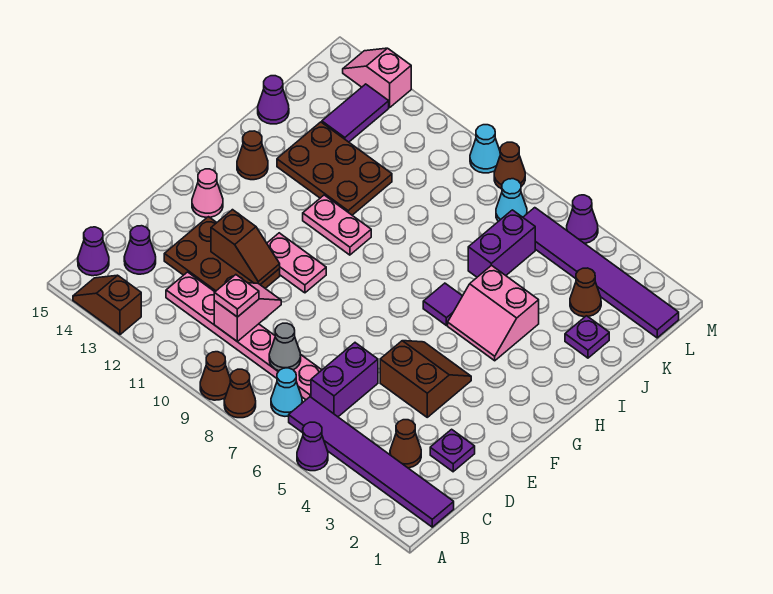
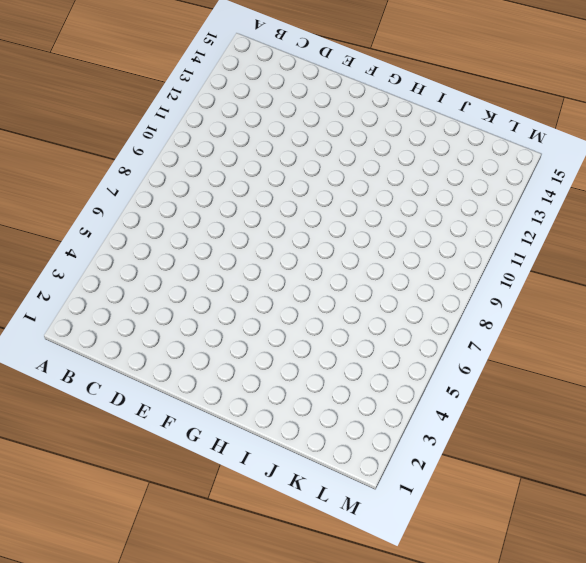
none -> purple 1x1 cone [297,422,328,471]
none -> brown 1x1 cone [224,369,256,418]
none -> brown 1x1 cone [200,352,230,400]
none -> brown 1x2 slope [73,275,141,335]

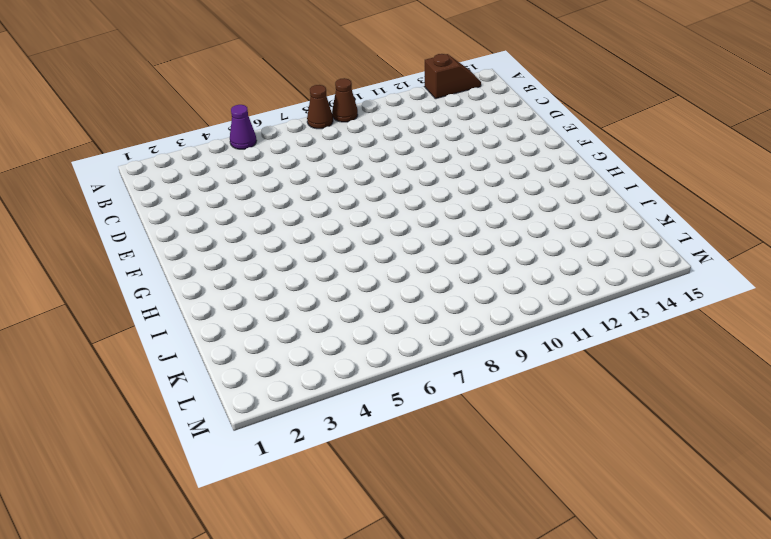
none -> purple 1x6 tile [289,397,454,527]
none -> cyan 1x1 cone [271,368,302,416]
none -> purple 1x1 cone [78,227,109,276]
none -> brown 1x1 cone [390,420,421,468]

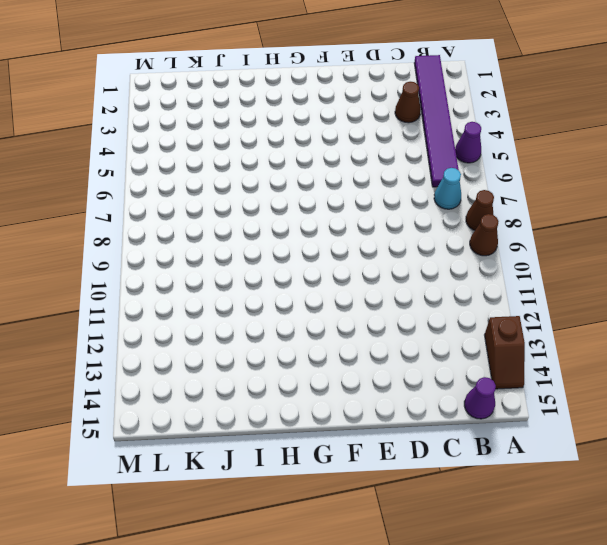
none -> purple 1x2 brick [311,343,378,417]
none -> pink 1x6 plate [166,272,321,400]
none -> purple 1x1 cone [124,226,156,274]
none -> purple 1x1 plate [430,429,475,472]

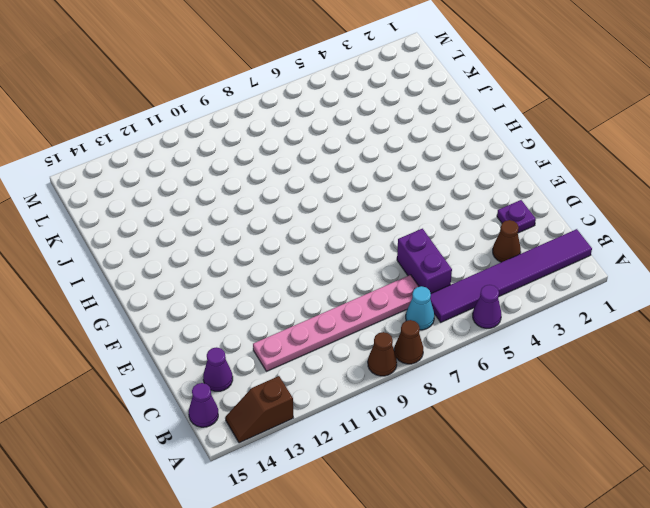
none -> brown 2x3 plate [164,217,280,292]
none -> brown 2x2 slope [380,341,471,417]
none -> pink 1x2 plate [267,233,326,293]
none -> pink 1x1 cone [192,169,223,217]

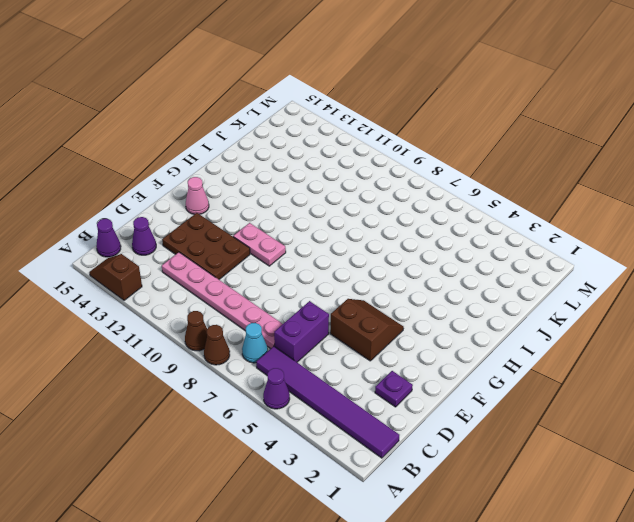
none -> brown 1x1 cone [390,420,421,468]
none -> pink 2x2 slope [448,265,539,361]
none -> purple 1x1 tile [423,283,462,325]
none -> pink 1x2 plate [303,195,371,255]

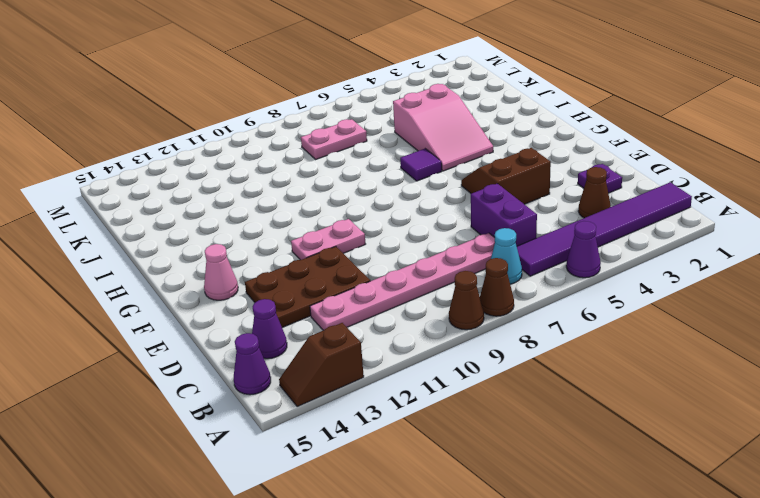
pink 2x3 slope [393,84,493,171] -> pink 2x2 slope [448,265,539,361]
pink 1x2 plate [301,119,367,159] -> pink 1x2 plate moved to [303,195,371,255]
none -> brown 1x1 cone [237,131,268,180]
none -> brown 2x3 plate [277,122,392,215]
none -> purple 1x1 plate [565,316,609,358]
none -> purple 1x2 brick [468,210,535,277]

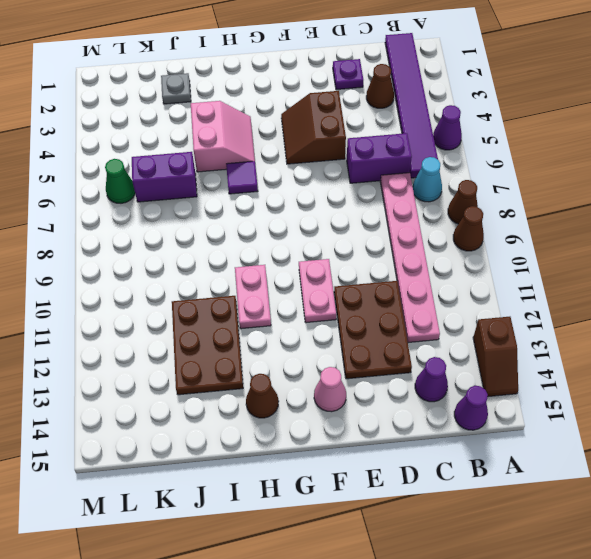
grey 1x1 plate [161,73,191,104] -> purple 1x1 plate [565,316,609,358]
green 1x1 cone [105,159,135,203] -> purple 1x6 tile [523,208,679,338]
none -> purple 1x1 cone [258,76,289,124]
none -> brown 1x1 cone [570,268,601,317]
none -> purple 1x2 tile [322,84,389,142]
none -> cyan 1x1 cone [496,179,527,221]

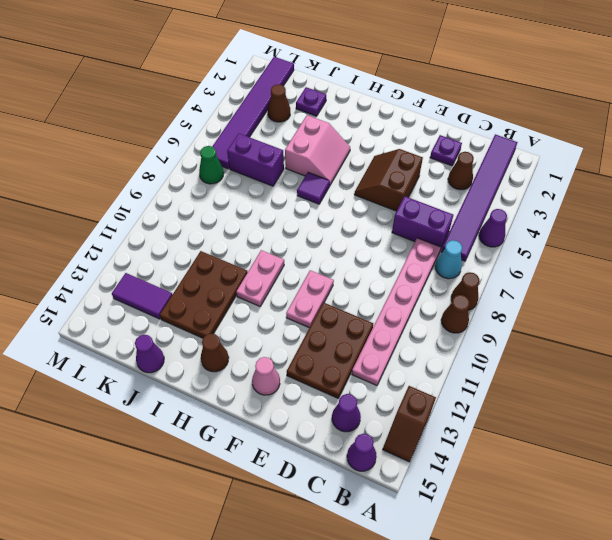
green 1x1 cone [199,146,224,184] -> cyan 1x1 cone [496,179,527,221]
none -> purple 1x1 cone [567,195,598,243]
none -> brown 1x1 cone [494,142,525,189]
none -> cyan 1x1 cone [470,125,500,173]
none -> pink 1x2 slope [343,48,411,107]

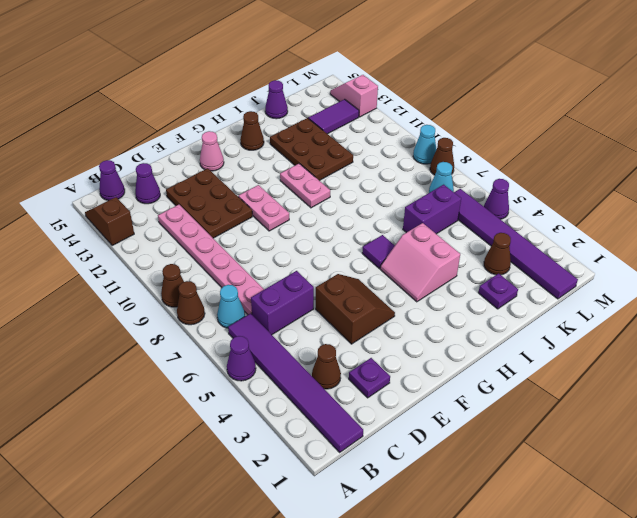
none -> grey 1x1 cone [269,323,301,371]
none -> pink 1x2 slope [214,283,281,342]
none -> brown 1x2 slope [211,210,280,284]
none -> pink 1x1 plate [214,275,259,317]

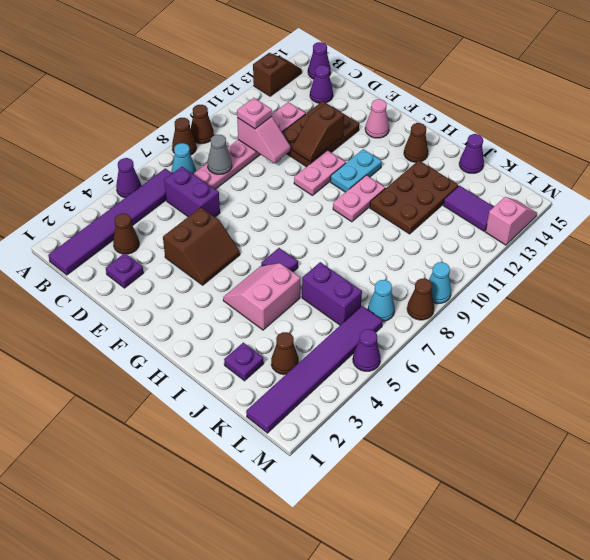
cyan 1x2 plate [330,149,382,192] -> none

